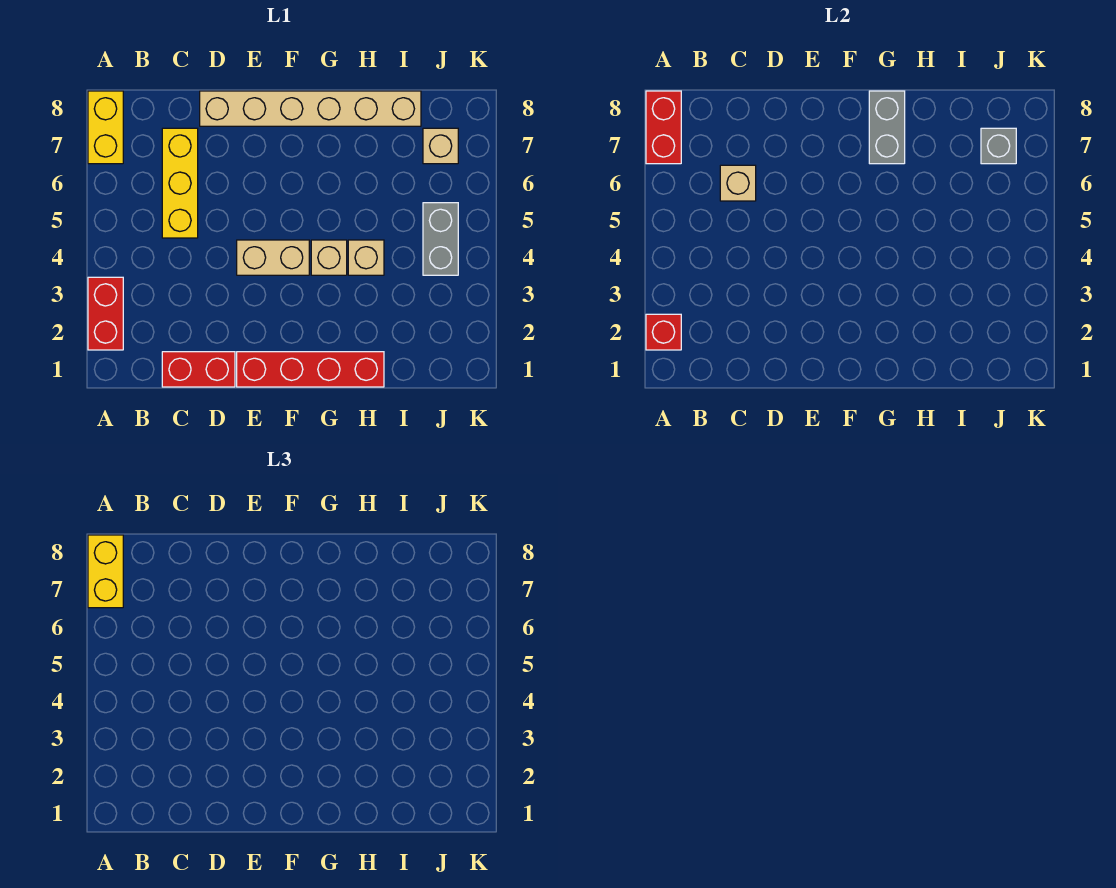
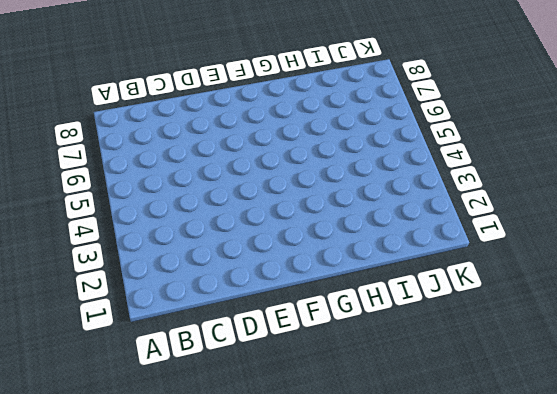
none -> red 1x2 brick [88,277,123,350]
none -> yellow 1x2 brick [88,91,123,164]
none -> red 1x2 brick [162,352,235,387]

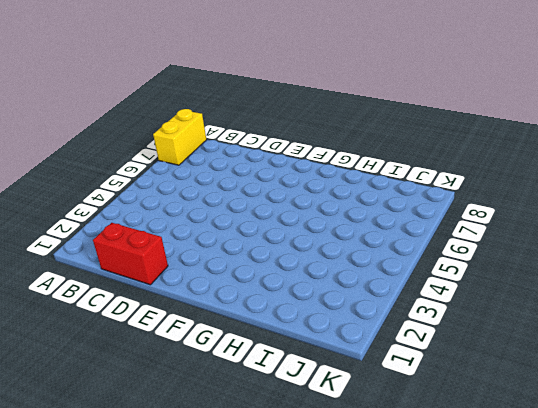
none -> red 1x2 brick [88,277,123,350]
none -> yellow 1x3 brick [162,128,198,238]
none -> tan 1x6 brick [200,91,421,126]

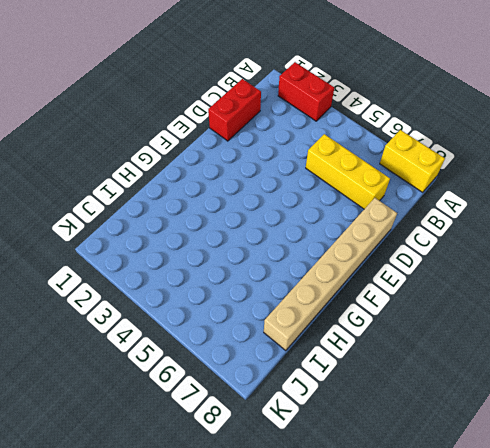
none -> red 1x4 brick [237,352,384,387]
none -> tan 1x2 brick [237,240,309,275]
none -> tan 1x1 brick [311,240,347,275]

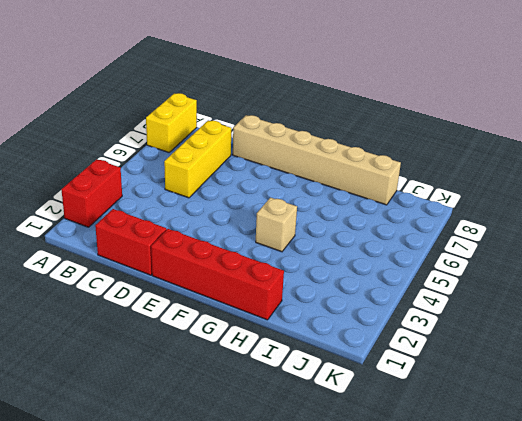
none -> tan 1x2 brick [237,240,309,275]
none -> tan 1x1 brick [348,240,384,275]
none -> grey 1x2 brick [423,203,458,275]

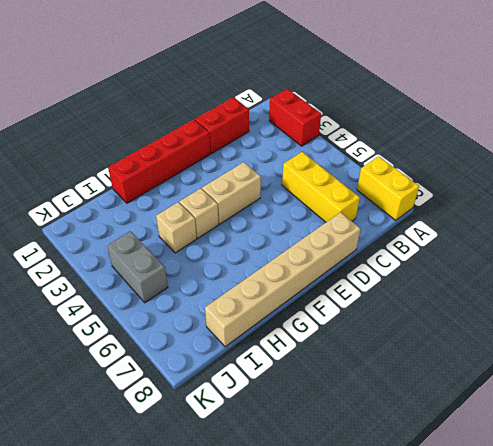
none -> tan 1x1 brick [423,128,458,164]
none -> red 1x1 brick [646,314,681,350]
none -> red 1x2 brick [646,91,681,164]

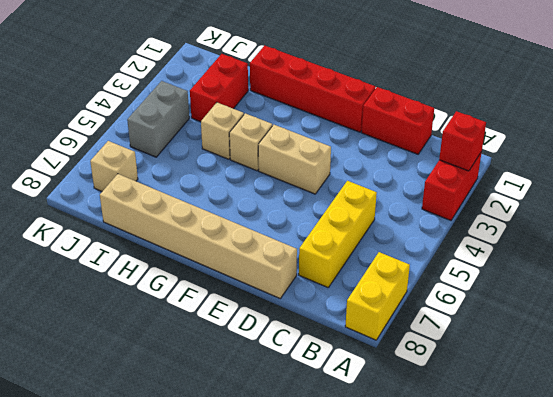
red 1x2 brick [190,54,248,122] -> red 1x2 brick moved to [646,91,681,164]
none -> tan 1x1 brick [720,165,756,201]
none -> grey 1x2 brick [869,91,905,164]
none -> grey 1x1 brick [981,128,1016,164]

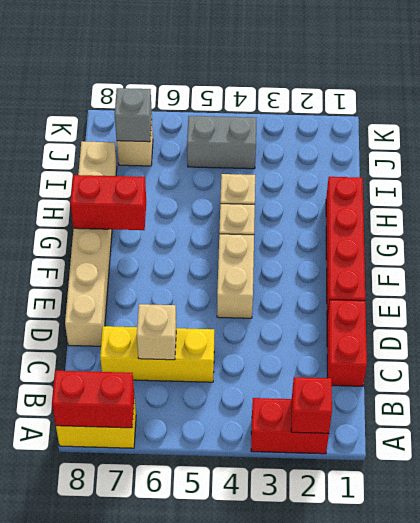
red 1x2 brick [70,175,146,230] -> grey 1x2 brick [869,91,905,164]
none -> yellow 1x2 brick [88,535,123,608]

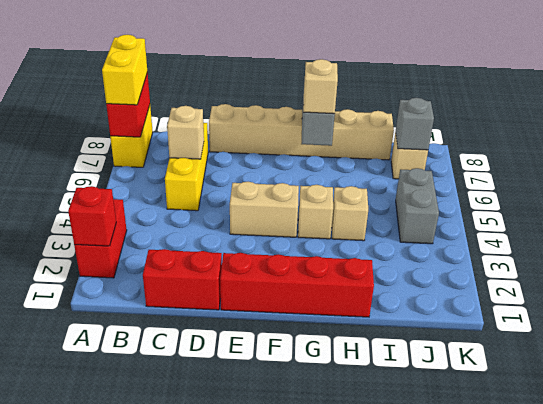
tan 1x1 brick [303,59,338,114] -> none

